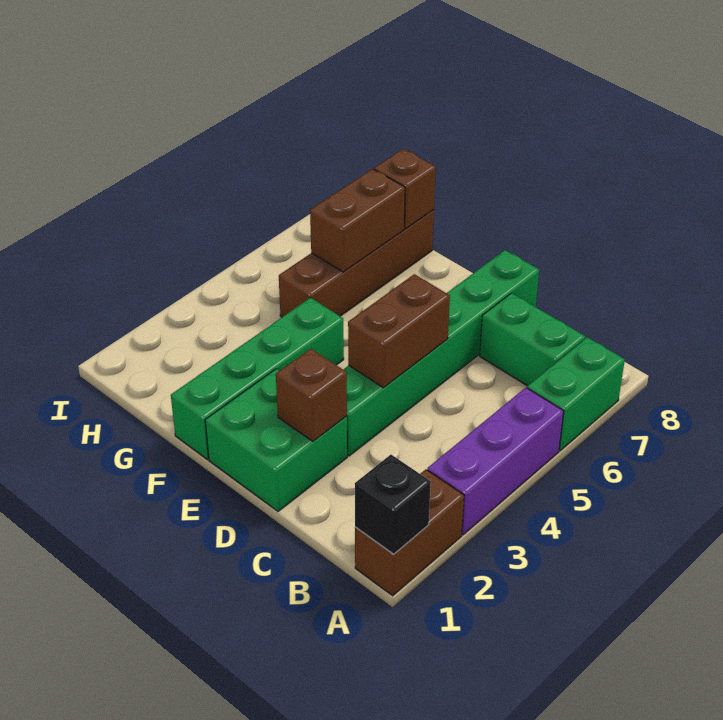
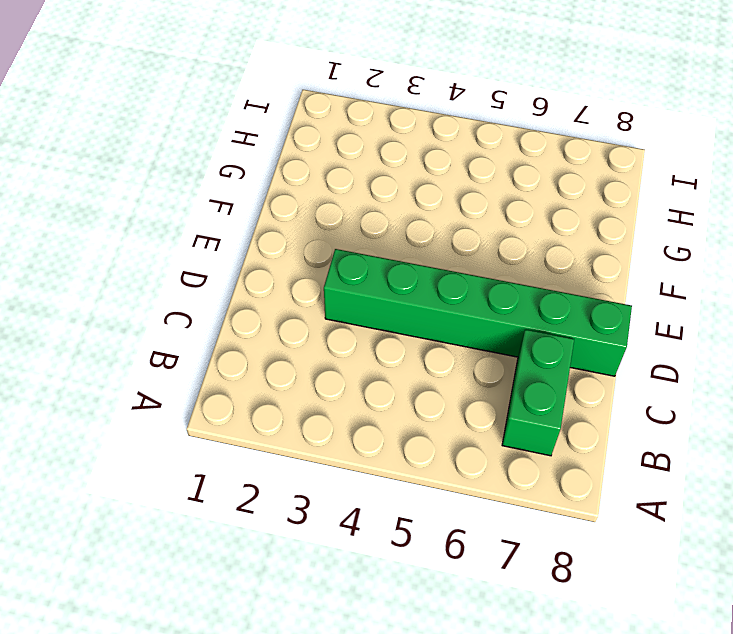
none -> brown 1x2 brick [355,469,464,596]
none -> purple 1x3 brick [427,388,564,535]
none -> green 1x2 brick [527,337,625,451]

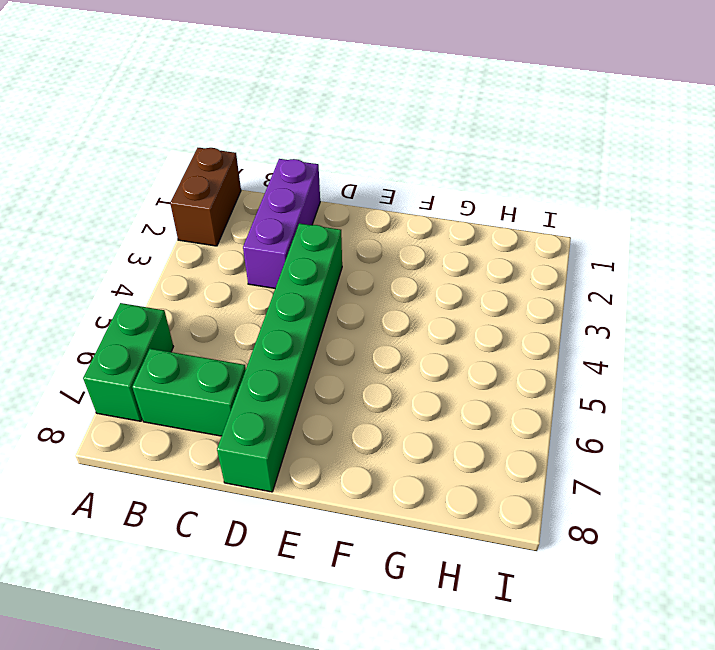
purple 1x3 brick [243,159,320,288] -> purple 1x3 brick moved to [427,388,564,535]
none -> green 2x2 brick [205,369,347,511]
none -> green 1x4 brick [171,298,344,459]
none -> brown 1x4 brick [279,210,434,317]

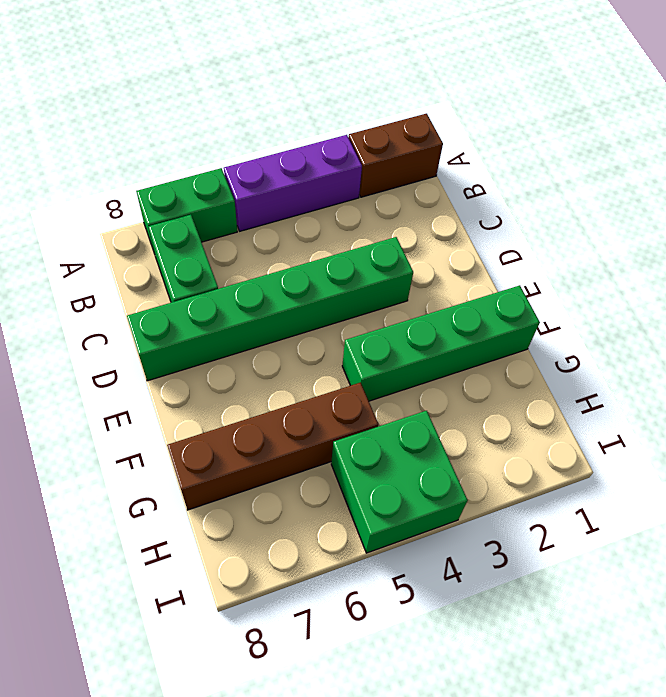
green 2x2 brick [331,411,468,553] -> green 2x2 brick moved to [205,369,347,511]
none -> black 1x1 brick [355,455,431,554]
none -> brown 1x1 brick [276,349,347,441]
none -> brown 1x2 brick [348,274,450,388]

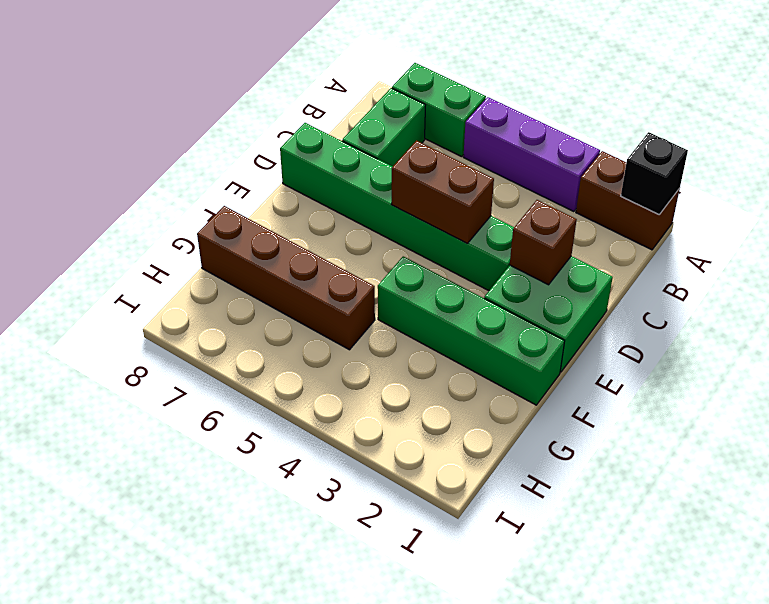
none -> brown 1x2 brick [310,169,405,272]
none -> brown 1x1 brick [374,149,436,229]

